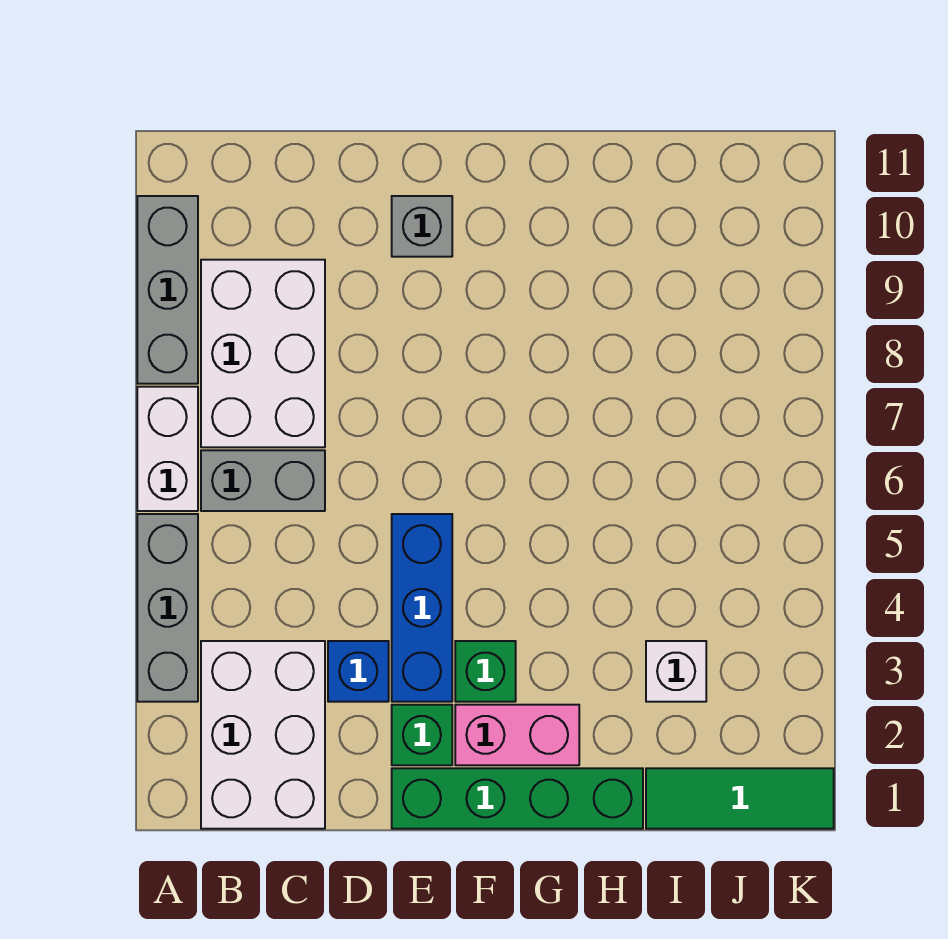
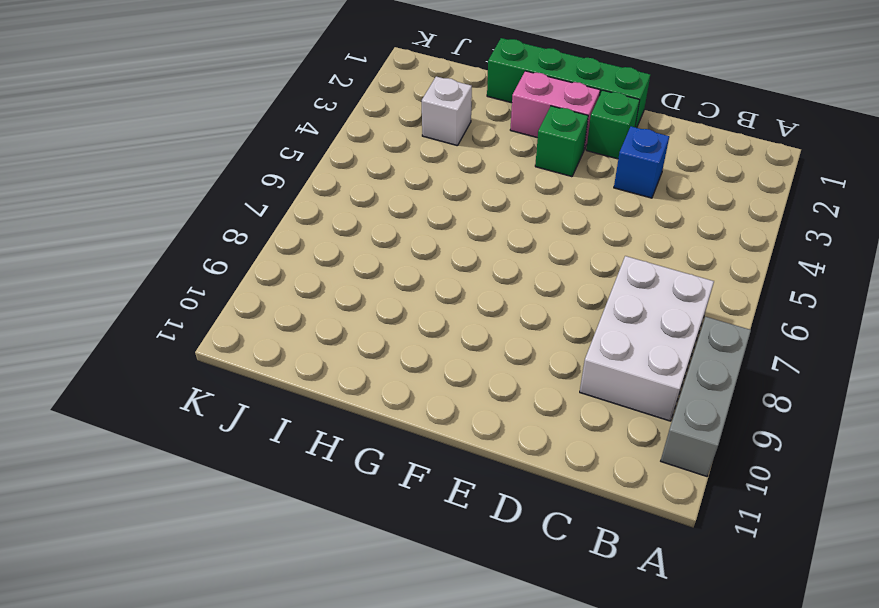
none -> grey 1x3 brick [137,514,198,702]
none -> white 1x2 brick [137,387,198,511]
none -> white 2x3 brick [201,641,325,829]

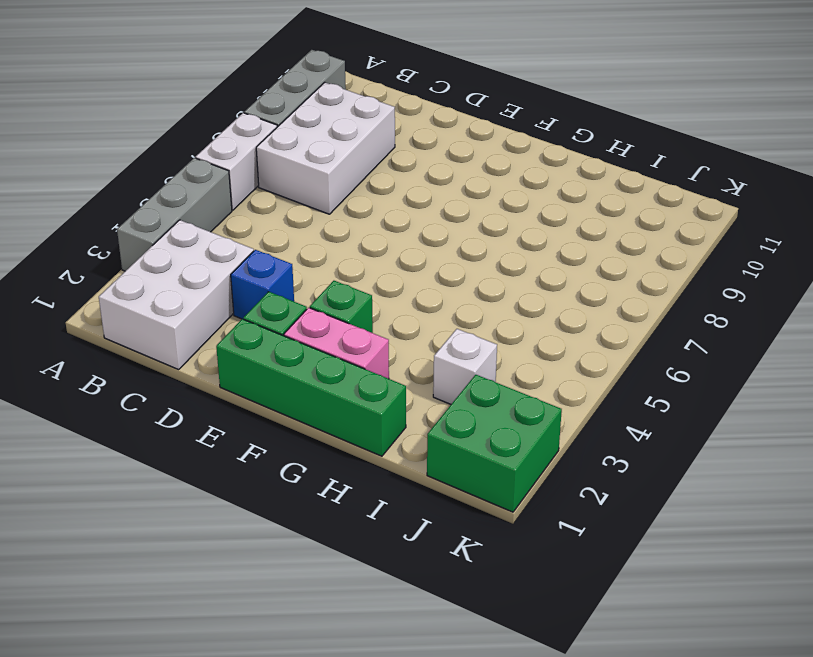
green 2x2 brick [427,375,562,512] -> green 1x3 tile [646,768,834,829]
none -> grey 1x2 brick [201,450,325,511]
none -> blue 1x3 brick [392,514,452,702]
none -> grey 1x1 brick [392,196,452,257]

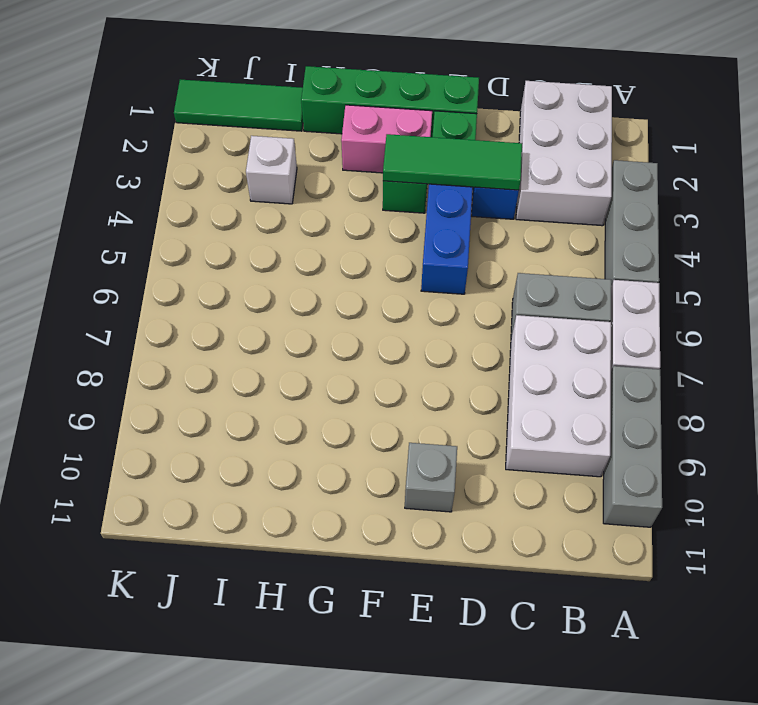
green 1x3 tile [383,134,522,190] -> none

